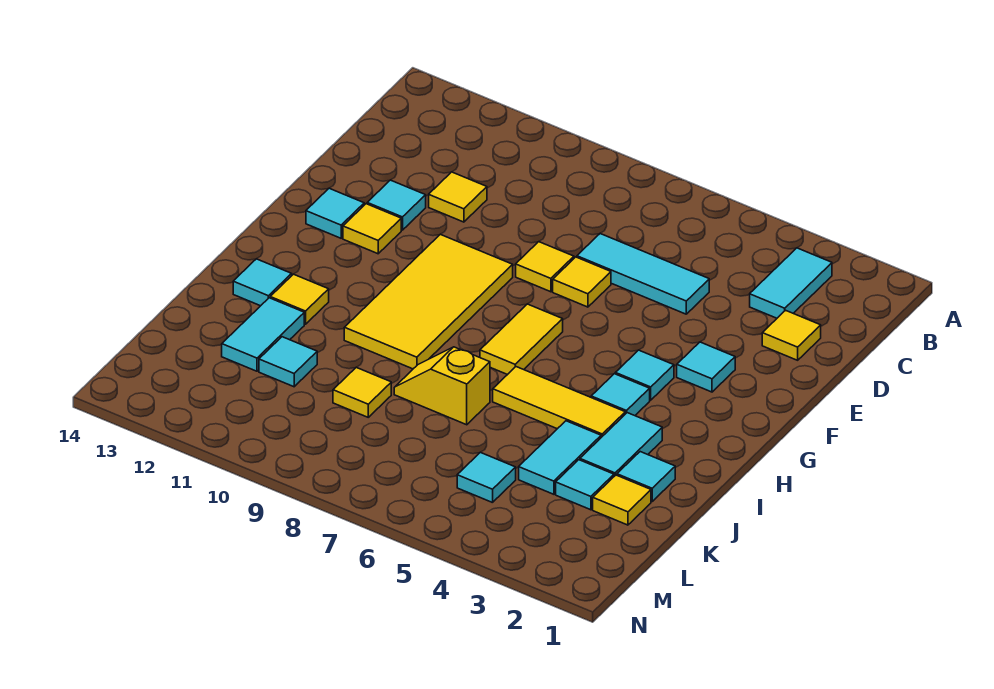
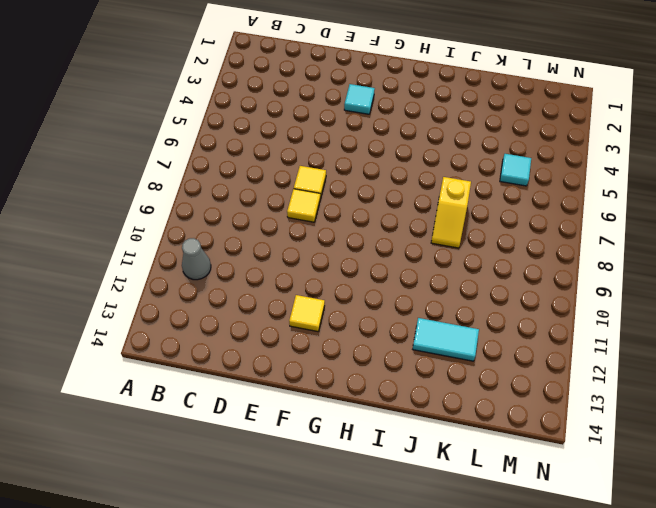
grey 1x1 cone [182,238,211,280] -> none
none -> cyan 1x2 tile [750,248,832,318]
none -> yellow 1x1 tile [762,310,821,360]
none -> cyan 1x3 tile [577,234,709,314]

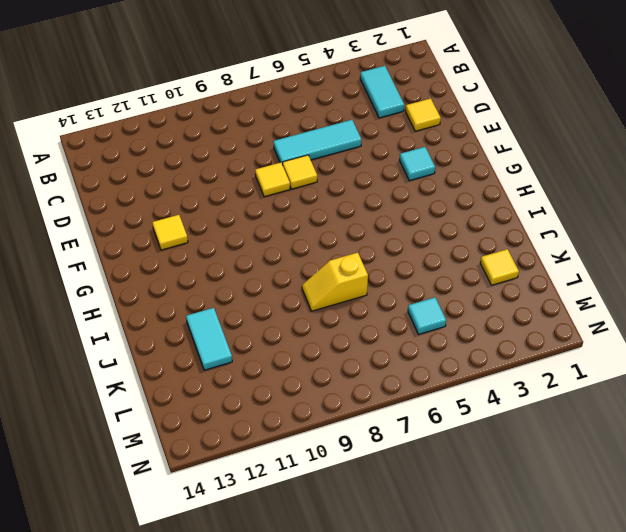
none -> yellow 1x1 tile [429,172,487,222]
none -> cyan 1x1 tile [367,180,426,230]
none -> yellow 2x4 tile [344,234,513,369]

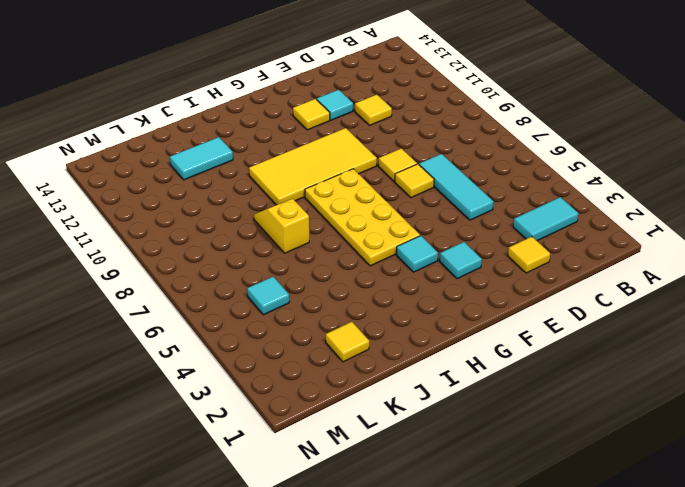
yellow 2x4 plate [305,169,420,266] -> yellow 1x2 tile [480,304,563,375]
none -> cyan 1x1 tile [306,188,364,238]
none -> cyan 1x1 tile [591,374,650,416]
none -> cyan 1x2 tile [580,413,662,476]

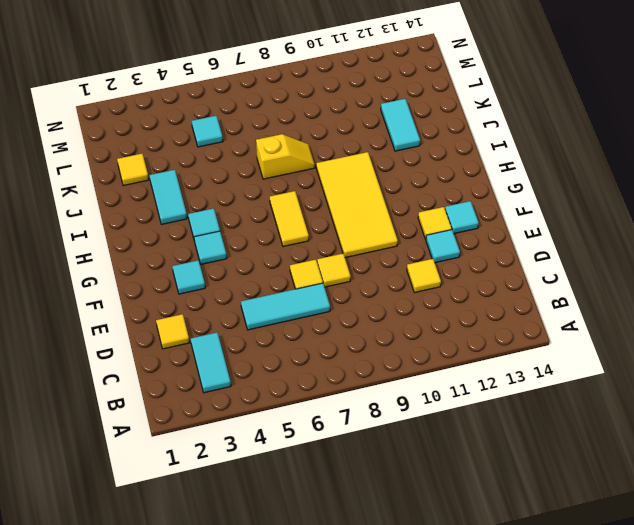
none -> yellow 1x3 tile [493,367,625,437]
none -> yellow 1x1 tile [270,274,329,324]
none -> cyan 1x1 tile [233,259,292,306]

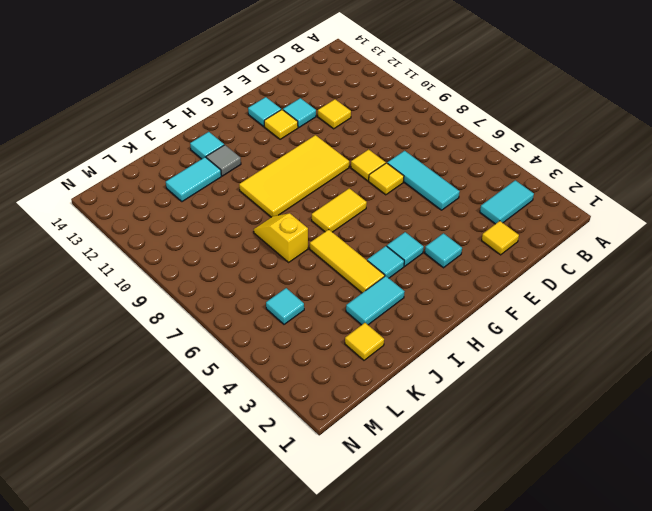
grey 1x1 tile [206,145,241,176] -> yellow 1x1 tile [270,274,329,324]
none -> cyan 1x1 tile [617,452,675,501]
none -> cyan 1x2 tile [519,421,601,494]
none -> cyan 1x1 tile [556,460,614,510]

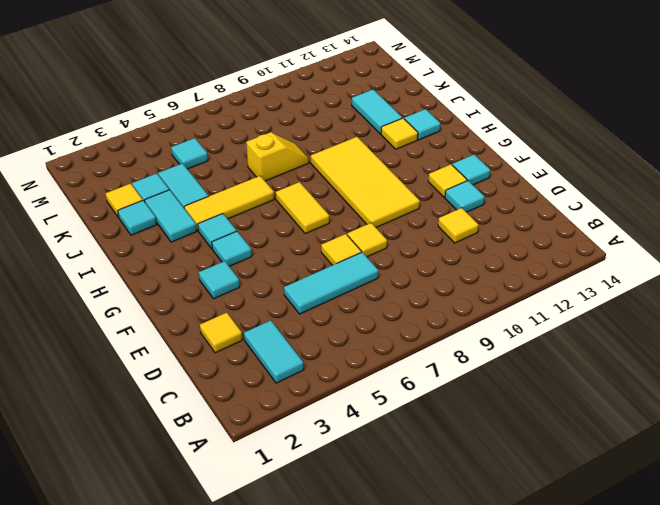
none -> yellow 1x1 tile [333,367,391,417]
none -> cyan 1x1 tile [259,337,317,387]

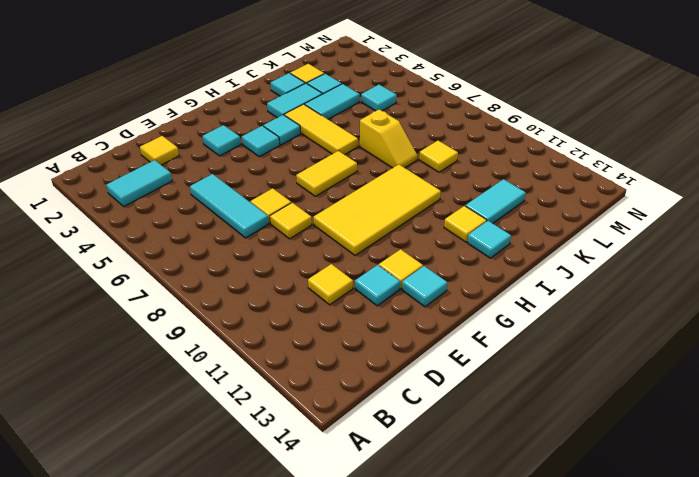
none -> cyan 1x1 tile [259,337,317,387]

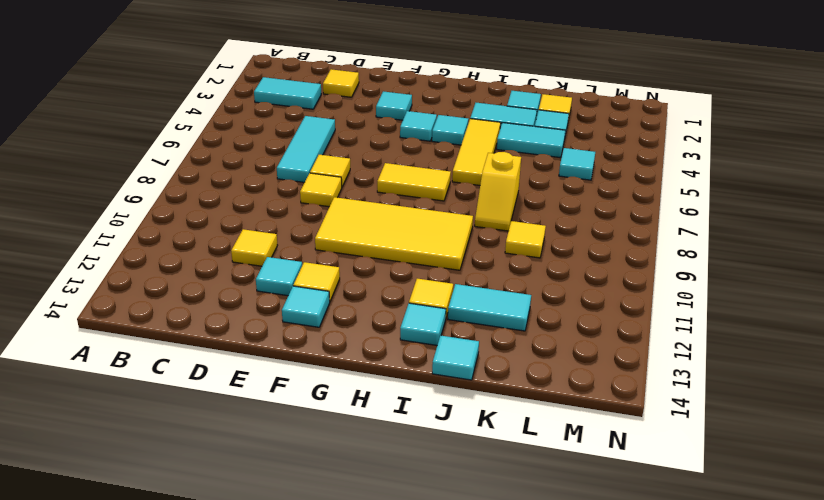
cyan 1x1 tile [432,336,479,380] -> cyan 1x1 tile moved to [259,337,317,387]

